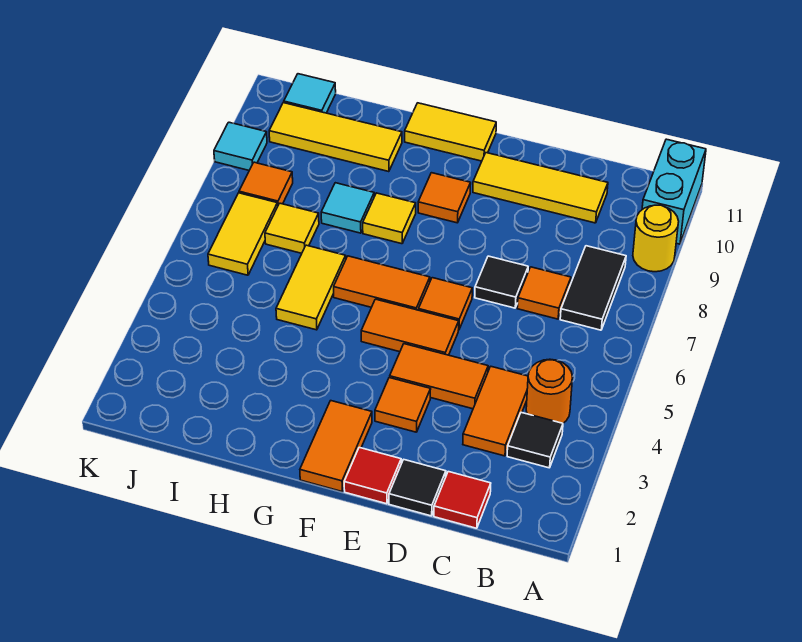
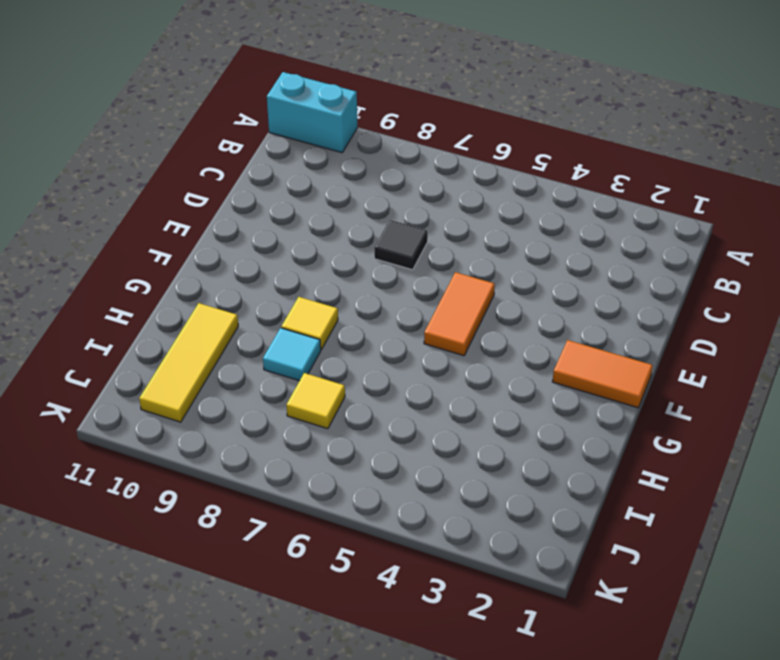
none -> yellow 1x1 round brick [633,205,679,272]
none -> black 1x1 tile [507,412,563,468]
none -> orange 1x1 round brick [526,359,573,423]

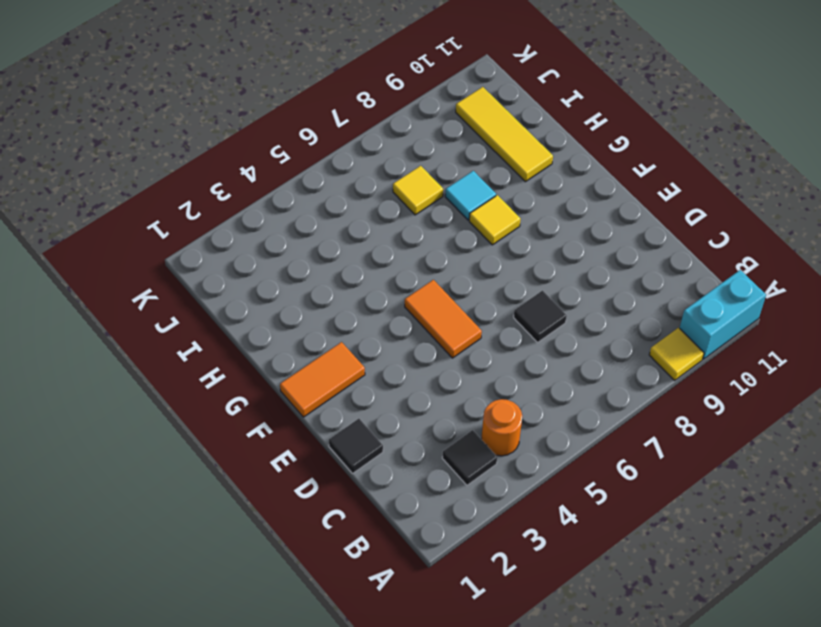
yellow 1x1 tile [649,328,704,380] -> yellow 1x1 round brick [633,205,679,272]
none -> black 1x2 tile [560,246,626,330]
none -> red 1x1 tile [434,472,491,528]
none -> orange 1x2 tile [463,366,528,456]

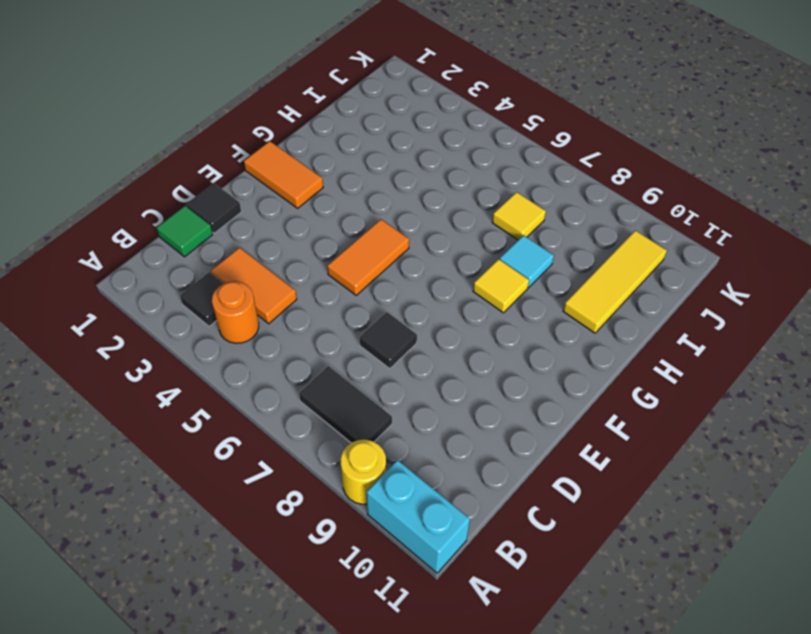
green 1x1 tile [157,206,213,257] -> red 1x1 tile [434,472,491,528]
none -> orange 1x1 tile [517,267,571,319]
none -> yellow 1x3 tile [473,153,608,223]
none -> orange 1x2 tile [390,344,488,409]

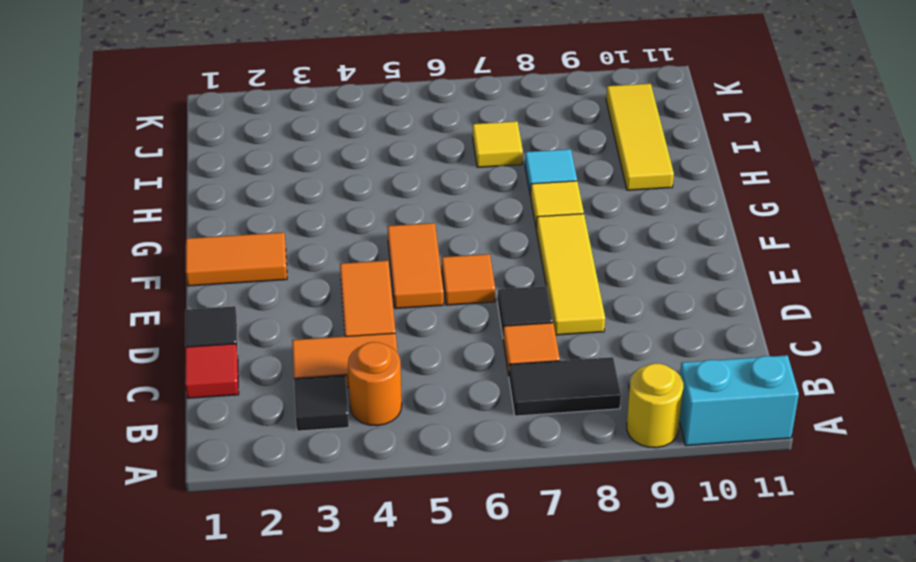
yellow 1x3 tile [536,214,605,335] -> yellow 1x3 tile moved to [473,153,608,223]
none -> red 1x1 tile [344,447,401,504]
none -> orange 1x1 tile [375,378,431,432]
none -> orange 1x2 tile [334,256,430,310]

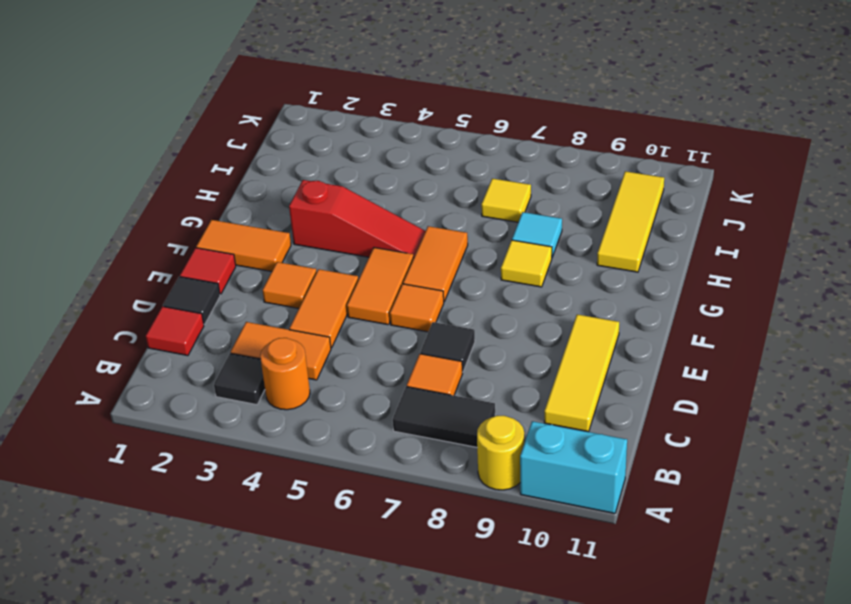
red 1x3 slope [289,180,425,257] -> none
none -> orange 1x1 tile [418,173,471,223]
none -> yellow 1x2 tile [405,103,496,161]
none -> yellow 1x2 tile [276,245,346,330]

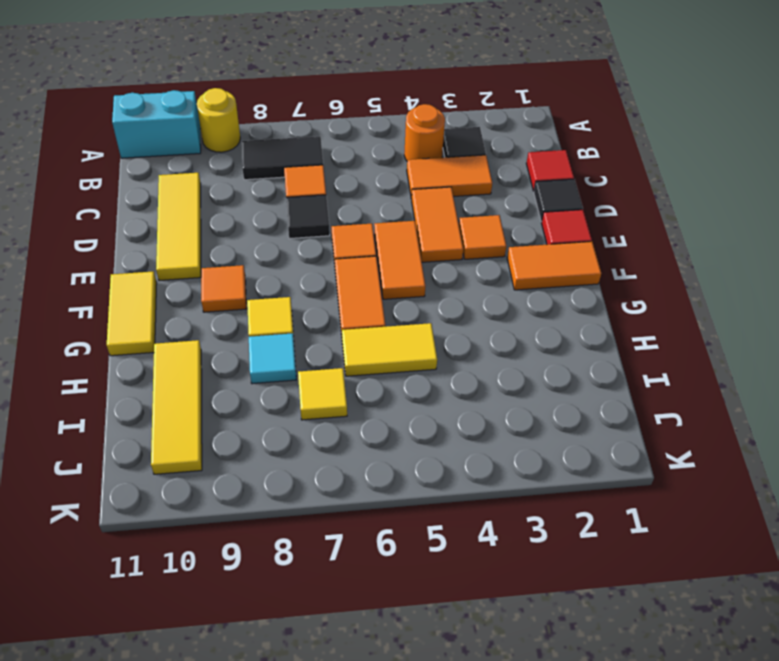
none -> yellow 1x2 tile [208,193,278,275]
none -> orange 1x1 tile [239,162,293,206]
none -> cyan 1x1 tile [284,74,336,113]

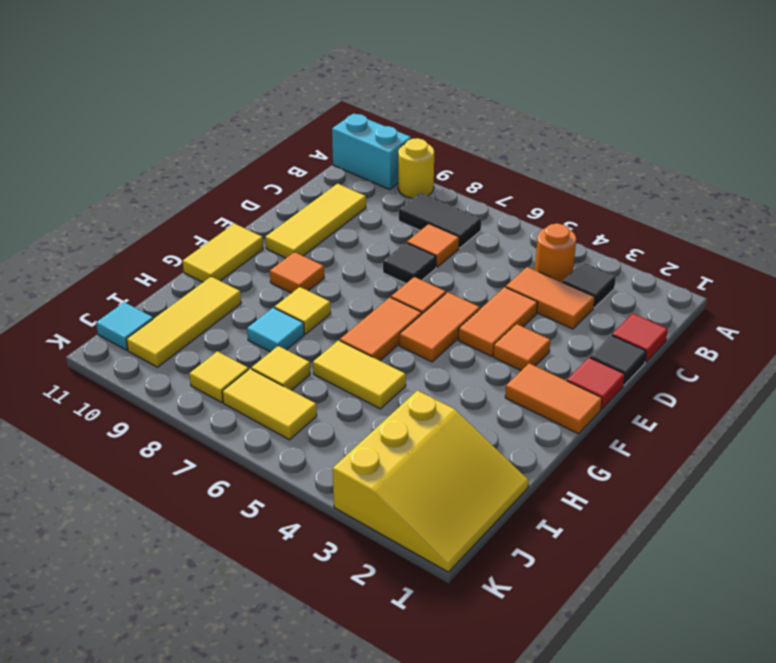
yellow 3x3 slope [333,390,529,572] -> none
yellow 1x1 tile [189,351,249,402] -> orange 1x1 tile [239,162,293,206]
none -> cyan 1x1 tile [214,122,267,170]

